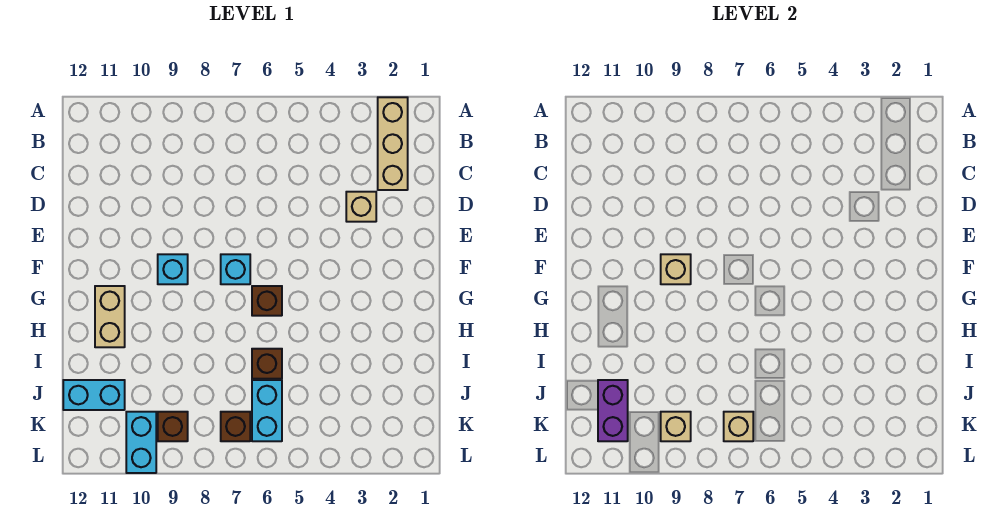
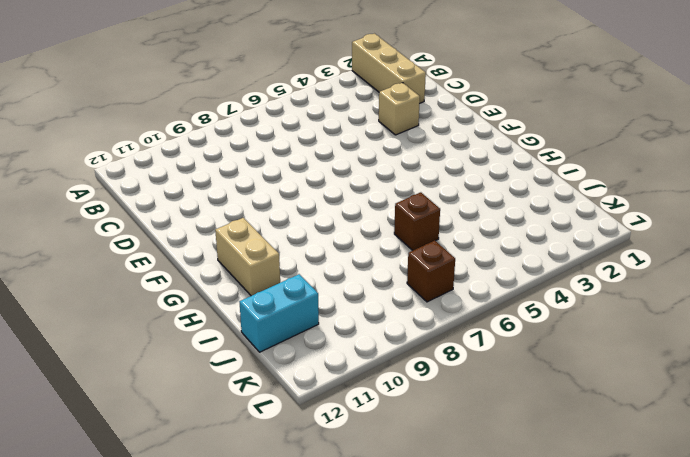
none -> cyan 1x1 brick [221,254,250,284]
none -> cyan 1x1 brick [158,254,188,284]
none -> brown 1x1 brick [252,286,282,316]

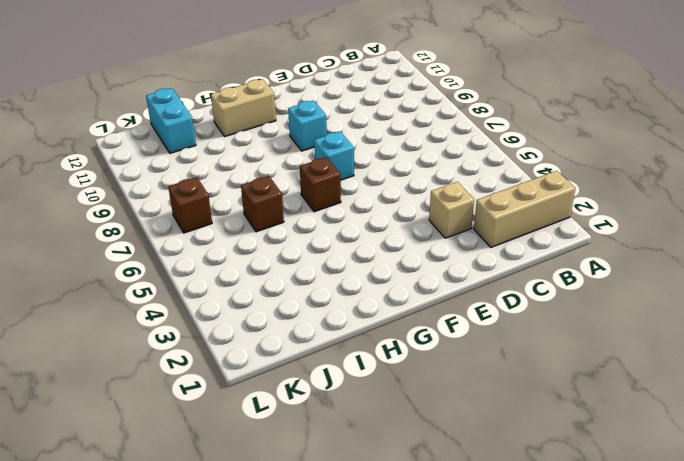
none -> cyan 1x2 brick [252,380,282,441]
none -> brown 1x1 brick [158,412,188,441]
none -> cyan 1x2 brick [126,412,156,473]

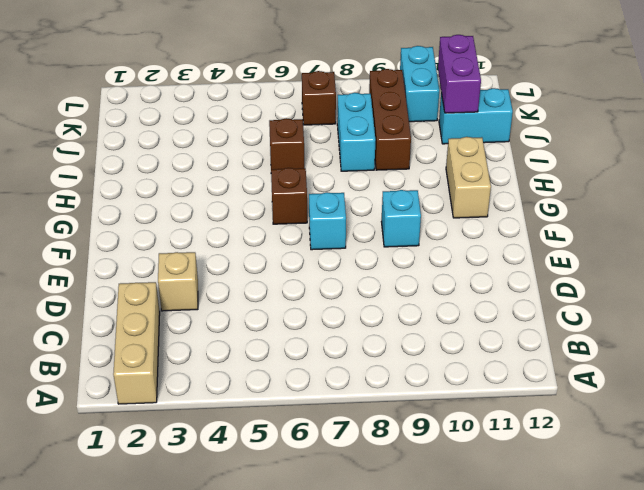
cyan 1x2 brick [337,93,375,171] -> cyan 1x2 brick moved to [252,380,282,441]
brown 1x3 brick [369,69,411,170] -> brown 1x1 brick [158,412,188,441]
none -> tan 1x1 brick [661,254,691,284]
none -> tan 1x1 brick [724,412,753,441]
none -> tan 1x1 brick [661,412,691,441]

